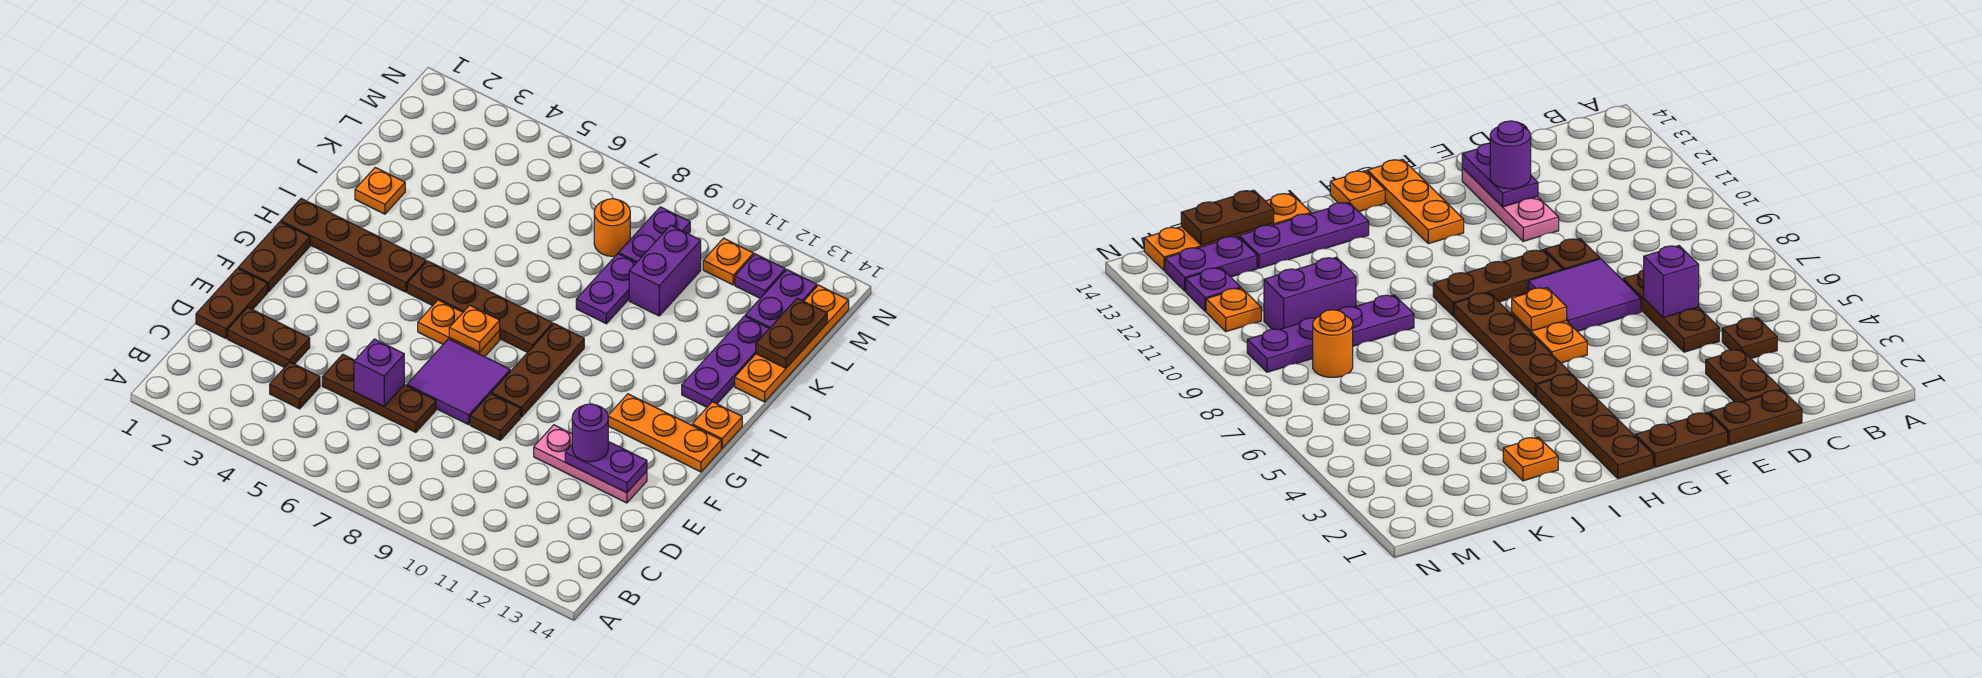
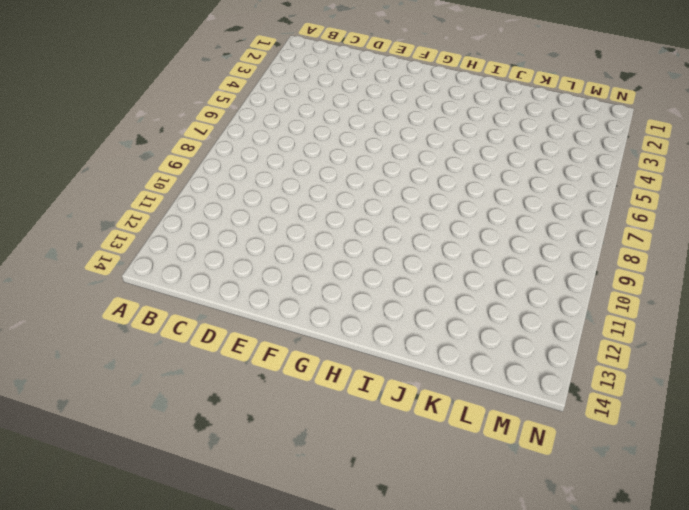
none -> brown 1x1 plate [270,362,320,409]
none -> brown 1x2 plate [196,269,267,338]
none -> brown 1x2 plate [228,308,310,368]

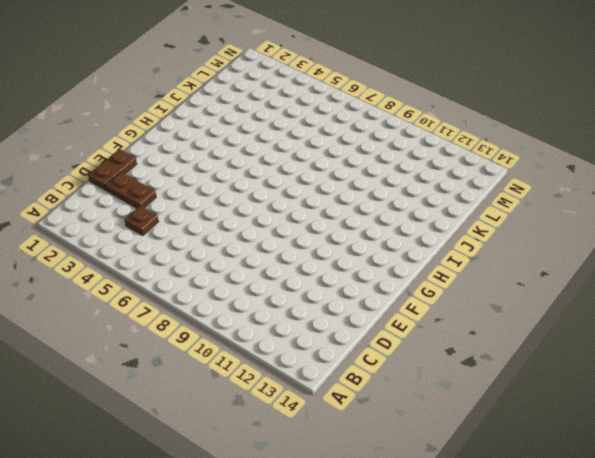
none -> brown 1x3 plate [322,354,436,432]
none -> purple 2x2 tile [407,339,510,425]
none -> brown 1x1 plate [470,394,521,440]

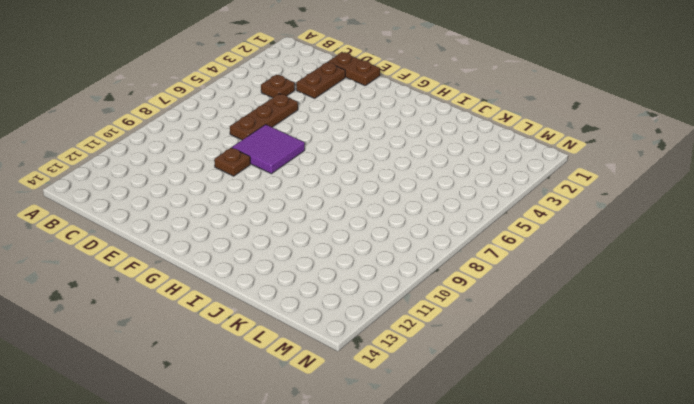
none -> pink 1x3 plate [534,425,647,503]
none -> brown 1x2 plate [238,222,310,292]
none -> brown 1x3 plate [491,324,584,417]

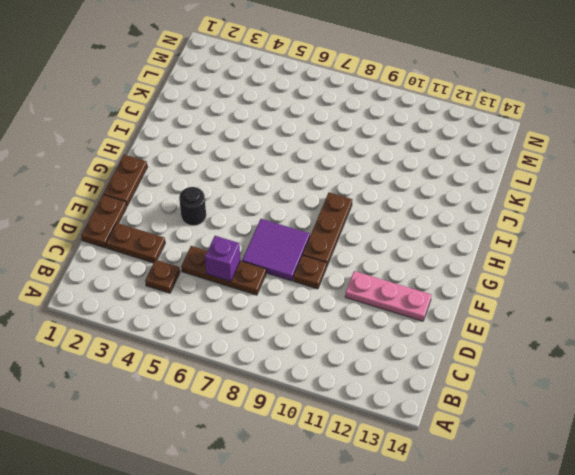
black 1x1 round brick [179,187,206,226] -> none
none -> orange 1x2 plate [418,300,500,357]
none -> orange 1x3 plate [608,394,721,472]
none -> brown 1x4 plate [281,199,426,292]

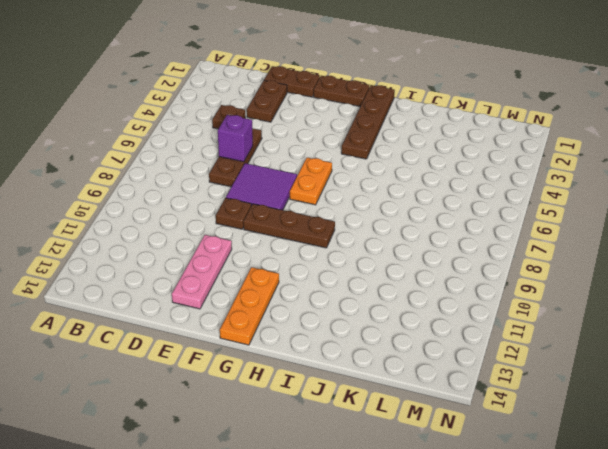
none -> brown 1x4 plate [407,261,553,352]
none -> orange 1x1 plate [692,402,742,448]
none -> purple 1x3 plate [682,316,769,407]

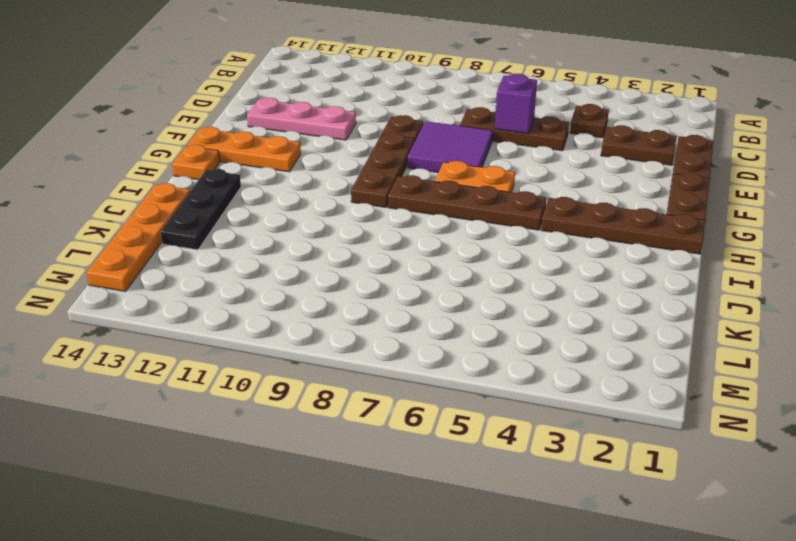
black 1x3 plate [161,169,241,250] -> purple 1x3 plate [682,316,769,407]
none -> orange 1x1 plate [355,168,405,214]
none -> purple 1x2 plate [576,254,636,324]
none -> purple 1x2 brick [629,225,701,316]

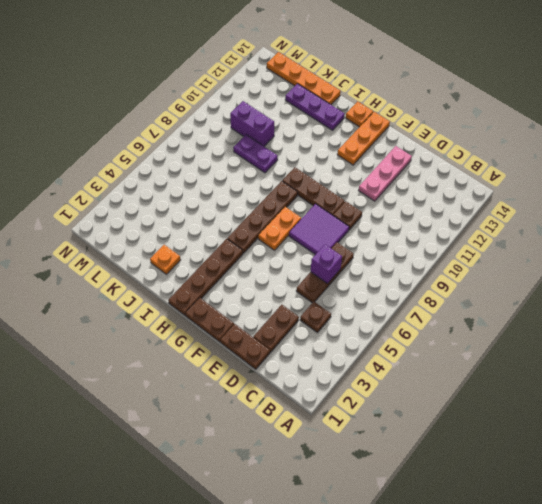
none -> orange 1x1 round brick [594,199,630,256]
none -> purple 1x2 plate [619,207,690,263]
none -> purple 1x2 plate [745,270,817,328]

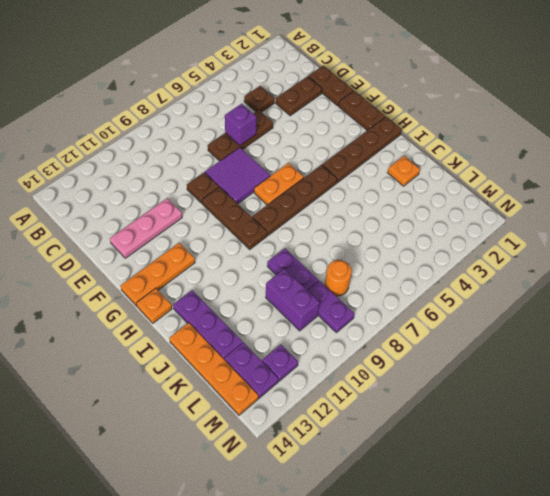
none -> orange 1x1 plate [703,238,754,285]
none -> purple 1x2 plate [565,442,647,493]
none -> orange 1x1 plate [449,305,500,352]

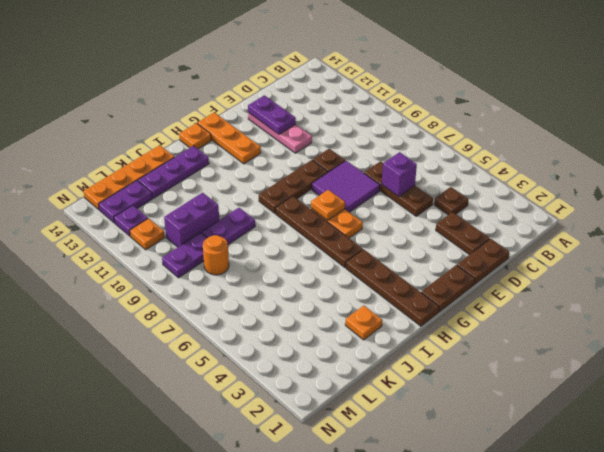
none -> brown 1x2 plate [756,298,827,368]
none -> purple 1x1 round brick [572,404,608,462]

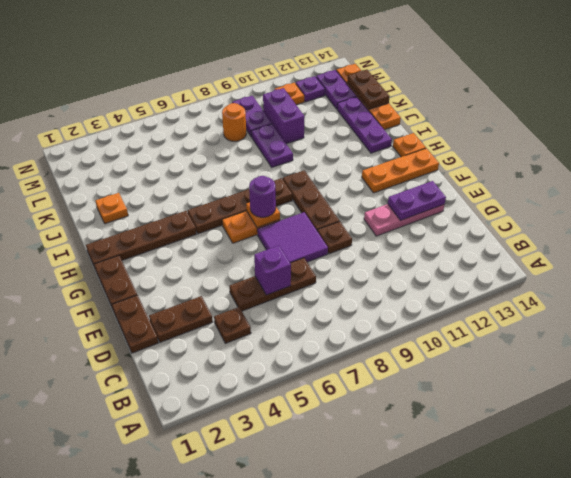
purple 1x1 round brick [249,176,276,217] -> purple 1x1 round brick moved to [572,404,608,462]

